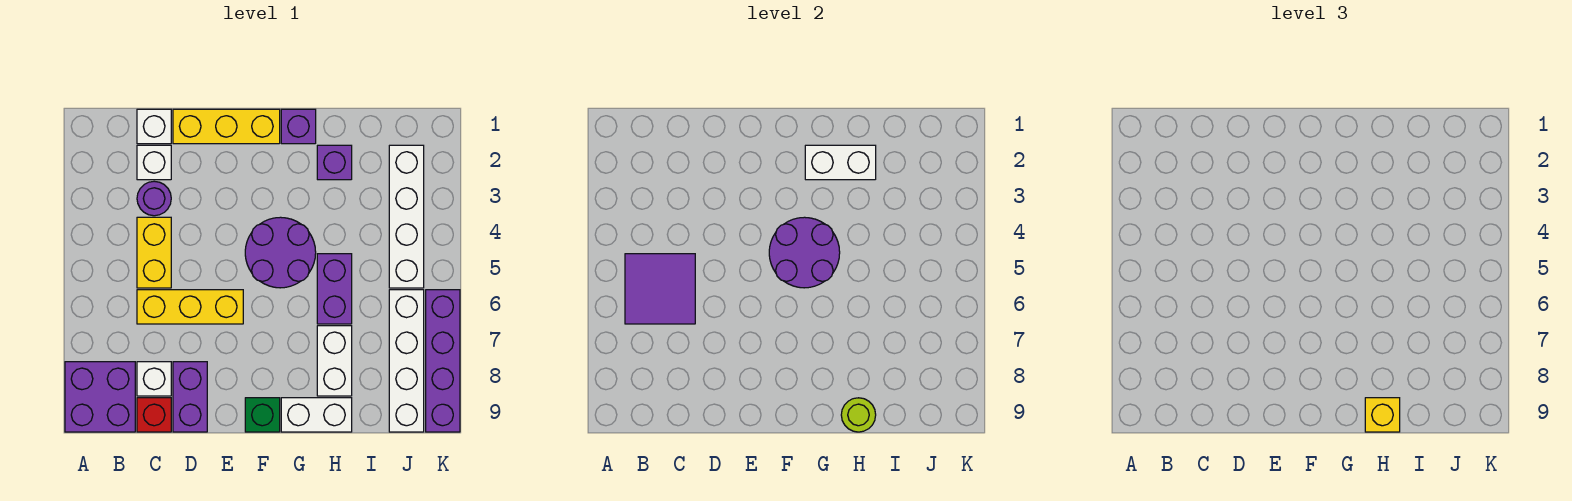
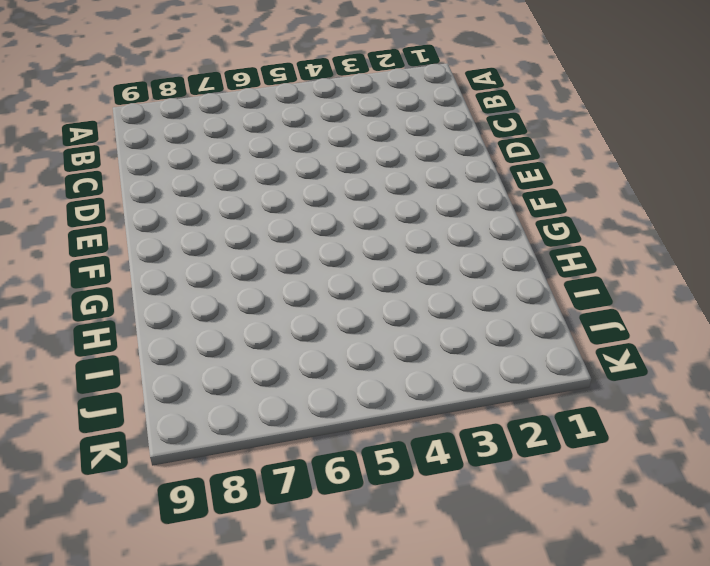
none -> purple 2x2 brick [65,362,135,432]
none -> white 1x1 brick [137,109,171,144]
none -> white 1x1 brick [137,145,171,180]

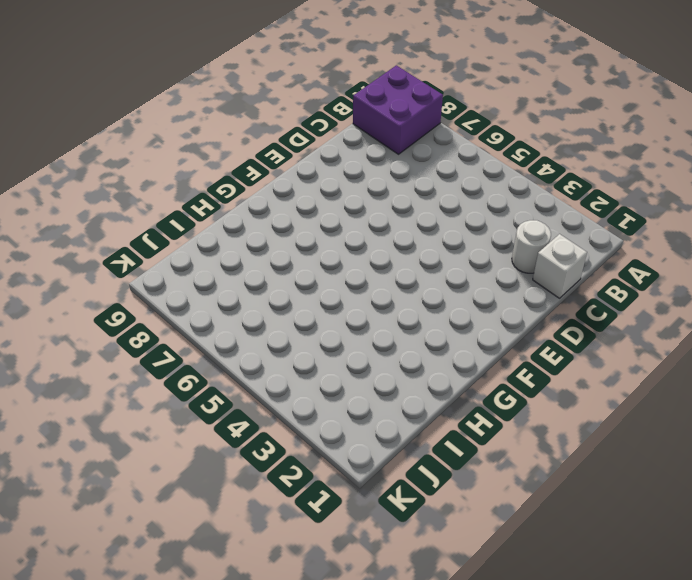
white 1x1 round brick [512,220,551,273] -> white 1x1 brick [137,145,171,180]
none -> purple 1x1 round brick [137,181,171,216]
none -> yellow 1x2 brick [137,217,171,288]
none -> yellow 1x3 brick [137,290,243,324]

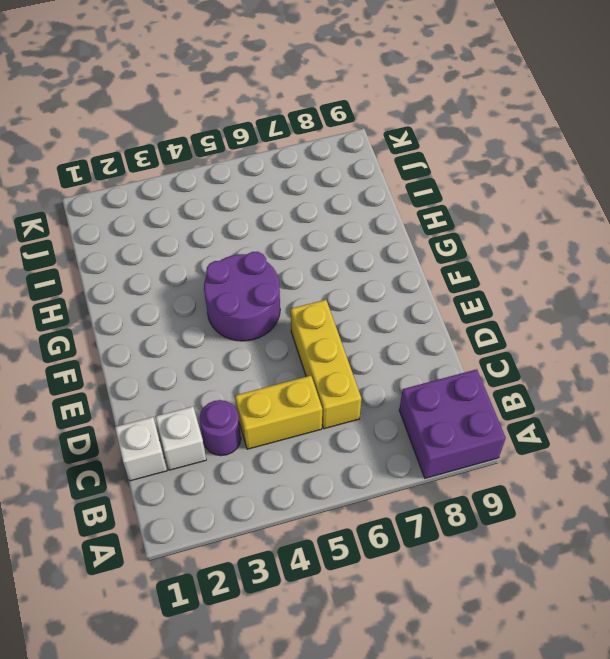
none -> white 1x1 brick [137,362,171,396]
none -> red 1x1 brick [137,398,171,432]
none -> yellow 1x3 brick [173,109,280,144]

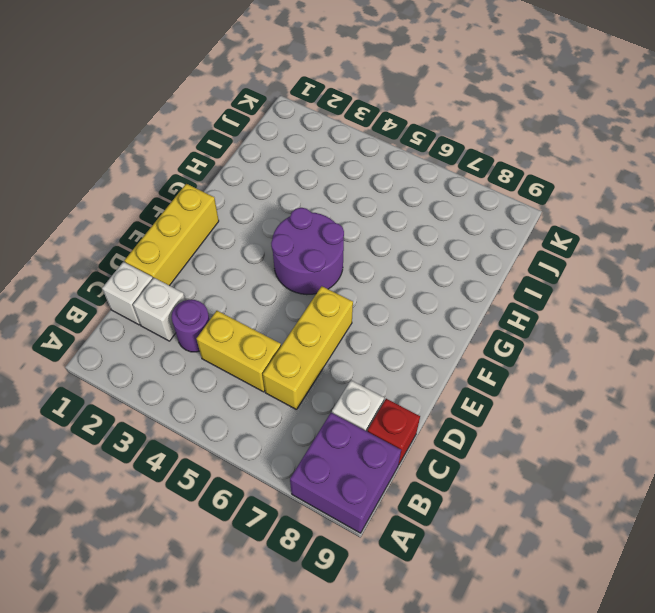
none -> purple 1x2 brick [173,362,207,432]
none -> green 1x1 brick [245,398,280,432]
none -> purple 1x1 brick [281,109,316,144]

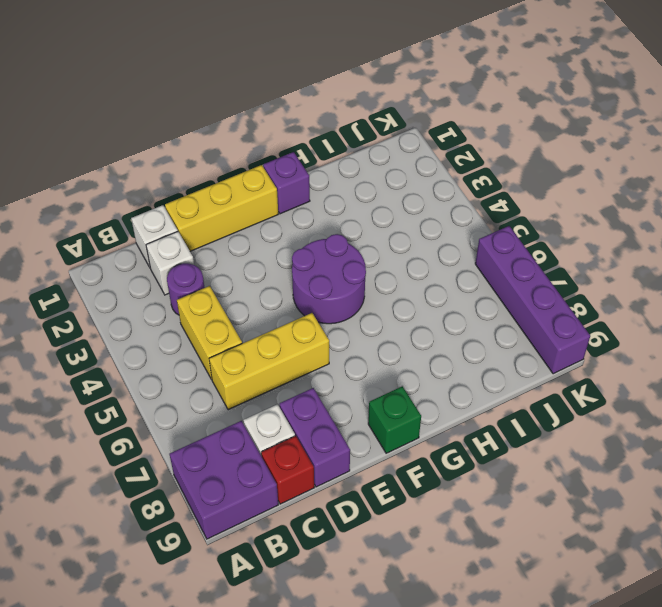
none -> white 1x2 brick [281,398,352,432]
none -> purple 1x1 brick [317,145,352,180]
none -> purple 1x2 brick [317,254,352,324]

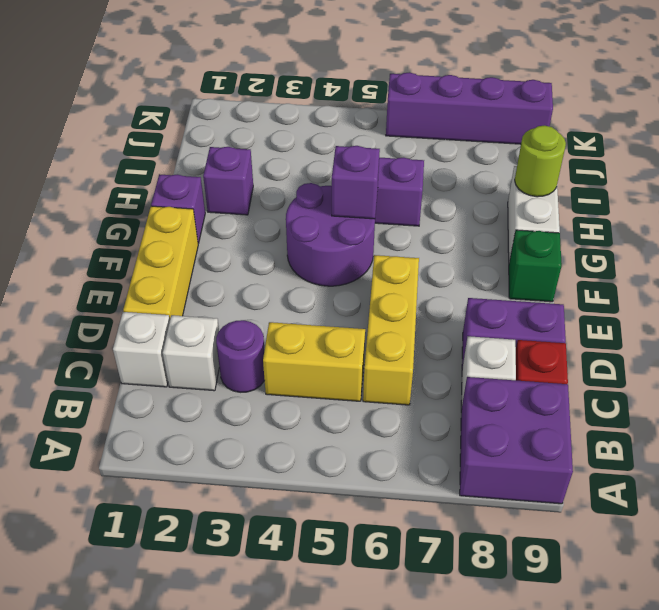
purple 1x1 brick [332,146,380,219] -> purple 2x2 round brick [769,217,840,288]
none -> white 1x2 brick [317,326,352,396]
none -> white 1x4 brick [389,145,424,288]
none -> white 1x4 brick [389,290,424,432]

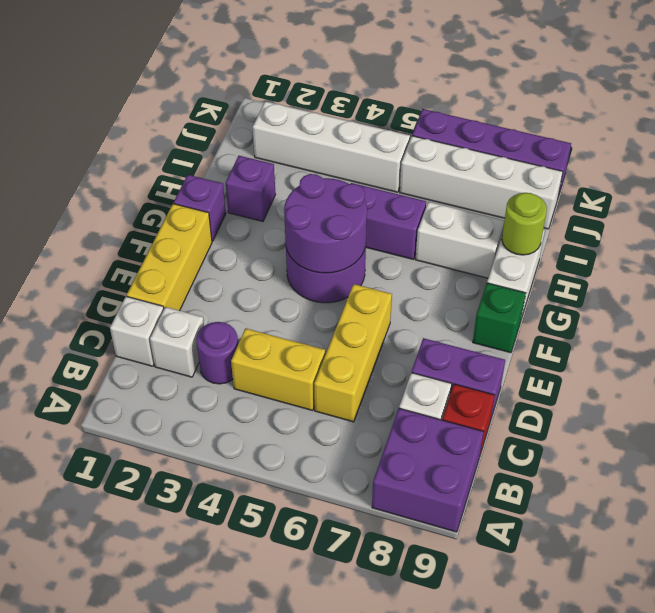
none -> purple 2x2 tile [625,254,695,324]
none -> white 1x2 brick [805,145,876,180]
none -> yellow 1x1 brick [1365,398,1400,432]

